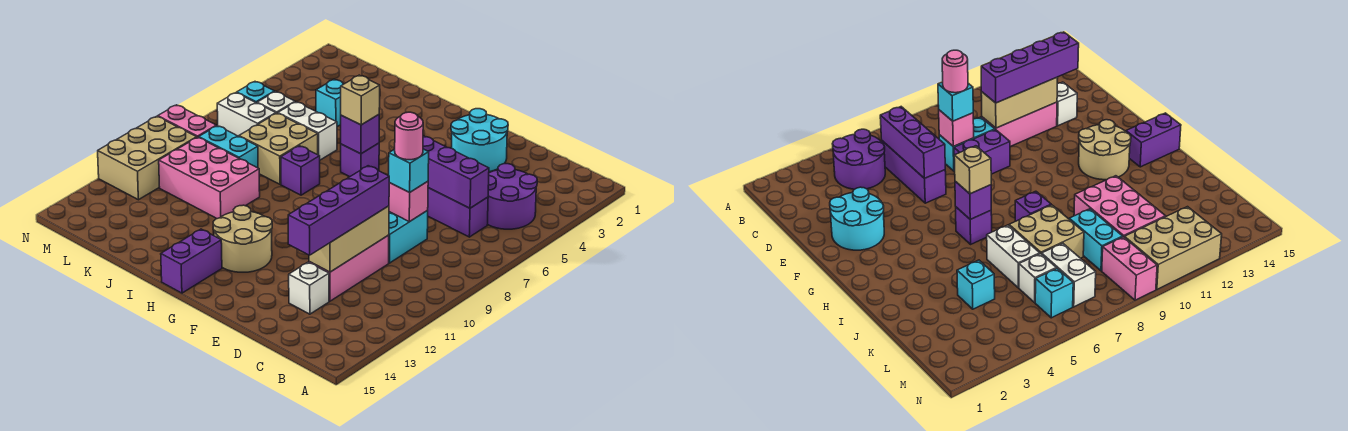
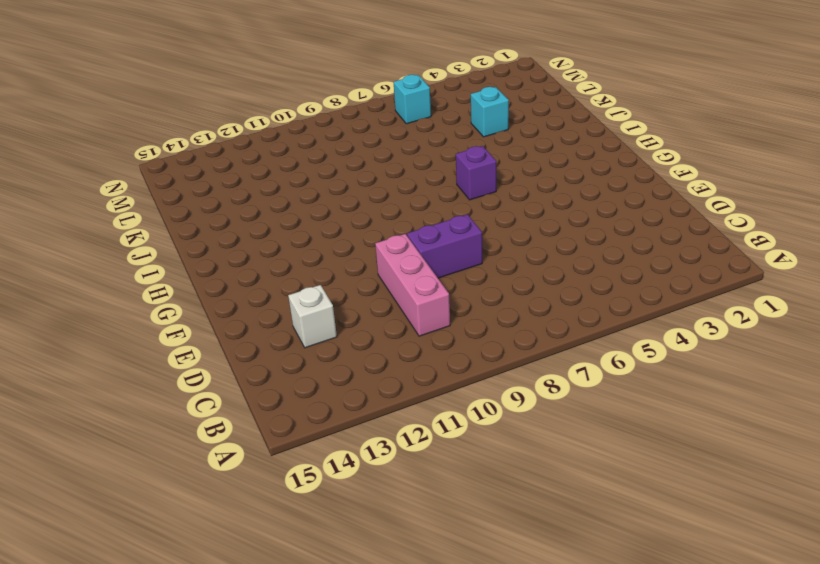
pink 1x3 brick [375,234,450,336] -> pink 1x3 brick turned to [309,235,389,301]
none -> purple 2x2 round brick [488,164,537,229]
none -> purple 1x3 brick [427,188,488,237]
none -> cyan 1x2 brick [389,211,428,263]

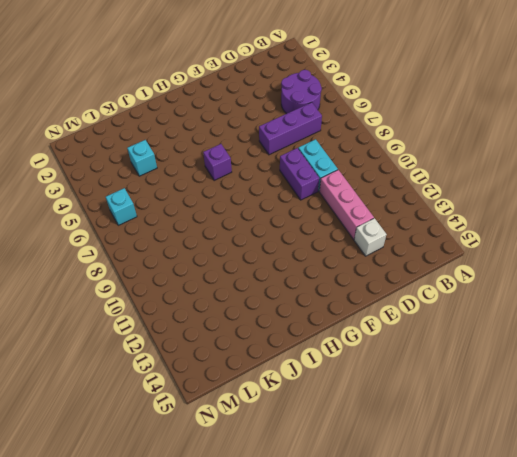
none -> cyan 2x2 round brick [451,109,508,172]
none -> tan 2x2 round brick [213,205,272,272]
none -> purple 1x2 brick [161,229,222,293]

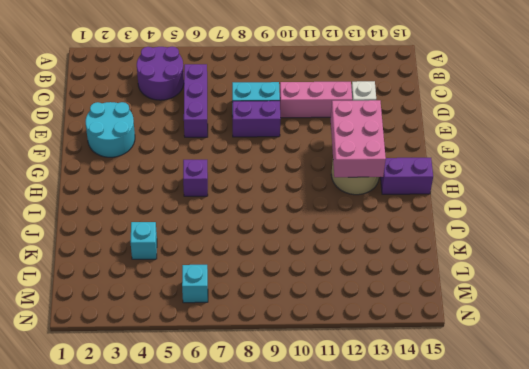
pink 2x3 brick [331,100,386,177] -> pink 2x3 brick moved to [159,137,260,219]
none -> purple 1x1 brick [281,146,320,195]
none -> white 1x2 brick [278,102,337,160]
none -> tan 2x2 brick [239,113,318,184]

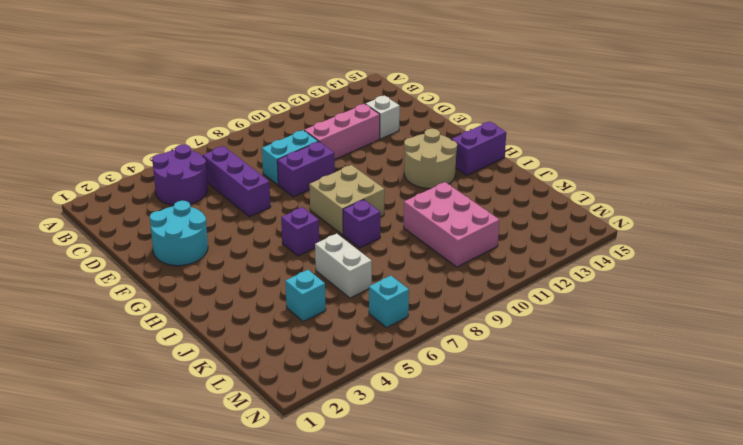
tan 2x2 brick [309,165,385,235] -> tan 2x2 brick moved to [239,113,318,184]
none -> cyan 1x2 brick [199,126,258,168]
none -> white 1x1 brick [257,91,295,113]
none -> white 1x2 brick [217,93,276,136]

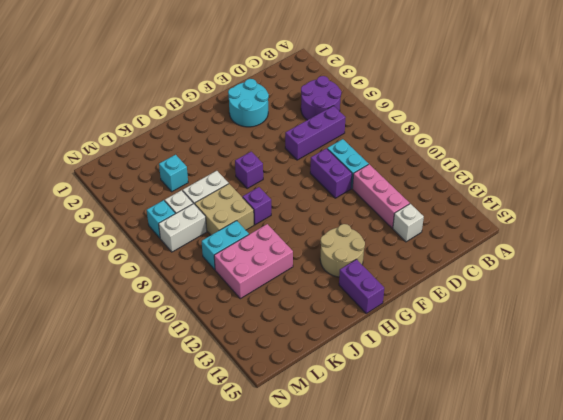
none -> pink 1x2 brick [158,105,216,137]
none -> tan 2x3 brick [98,116,197,200]
none -> purple 1x3 brick [423,136,489,208]

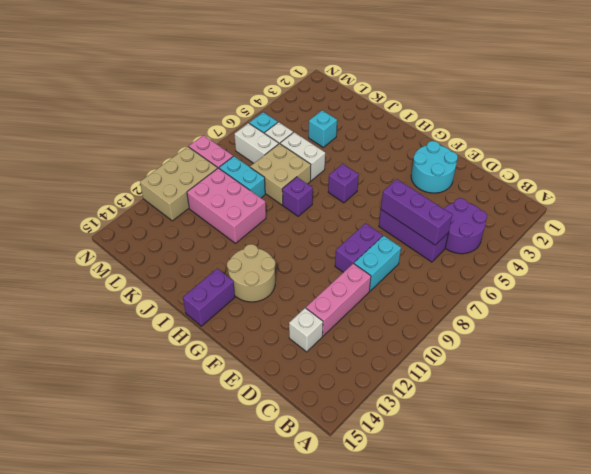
none -> pink 1x1 brick [389,181,428,222]
none -> tan 1x3 brick [309,206,389,272]
none -> purple 1x1 brick [341,115,379,154]

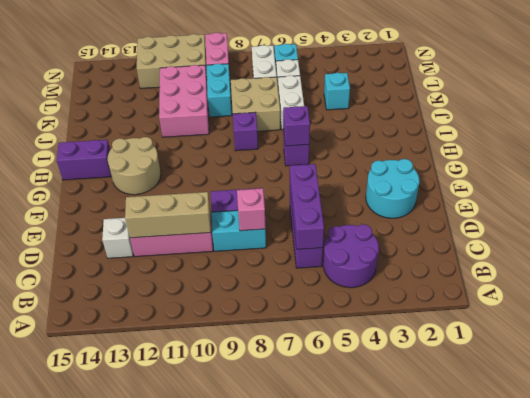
none -> cyan 1x1 brick [388,149,429,192]
none -> purple 1x4 brick [288,166,389,255]
none -> tan 1x1 brick [341,75,380,125]

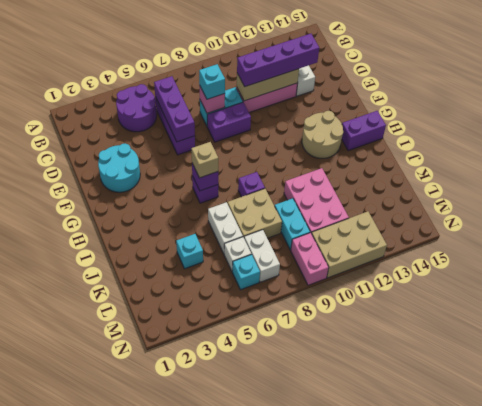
none -> pink 1x1 round brick [395,112,423,160]

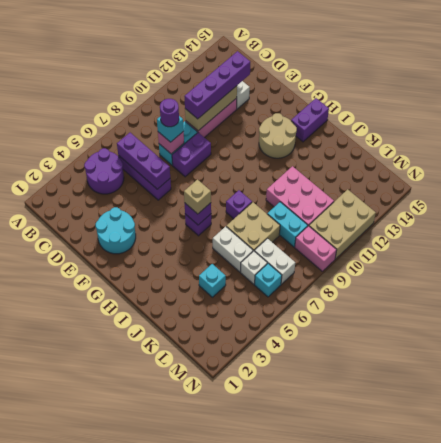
purple 1x1 round brick [160,99,179,127] -> pink 1x1 round brick [395,112,423,160]

